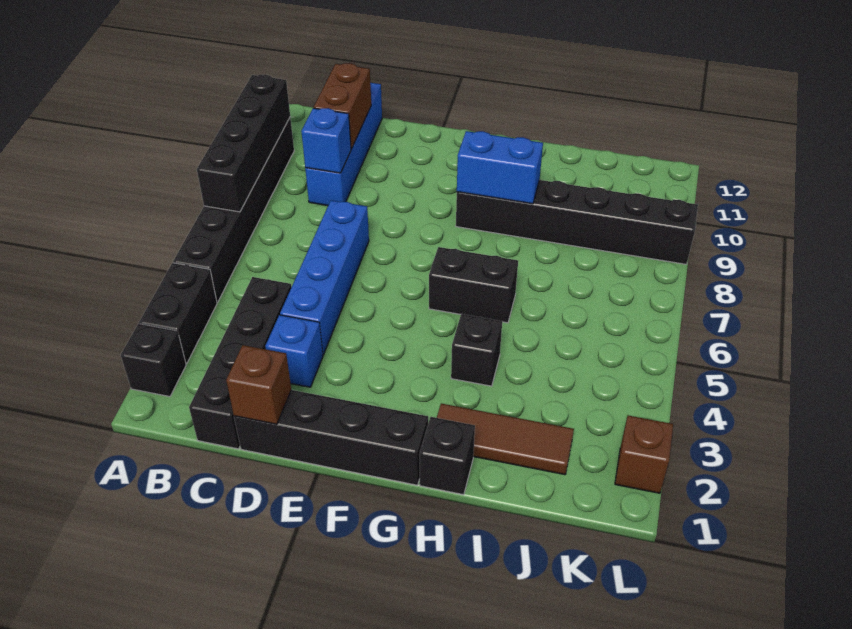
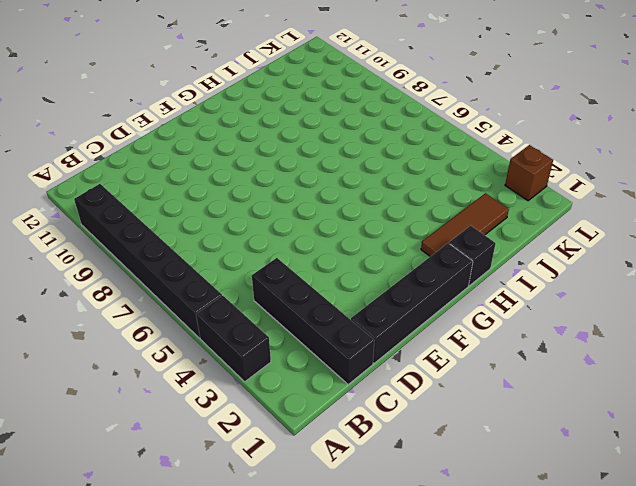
none -> black 1x1 brick [121,324,186,397]
none -> blue 1x4 brick [305,83,382,206]
none -> blue 1x1 brick [265,315,323,387]

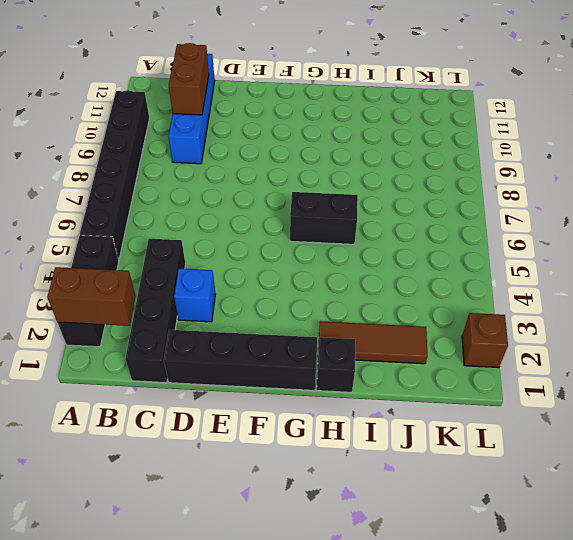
brown 1x2 brick [47,267,136,326] -> none
none -> blue 1x4 brick [280,200,369,355]
none -> black 1x6 brick [456,180,698,264]
none -> black 1x1 brick [451,314,502,386]

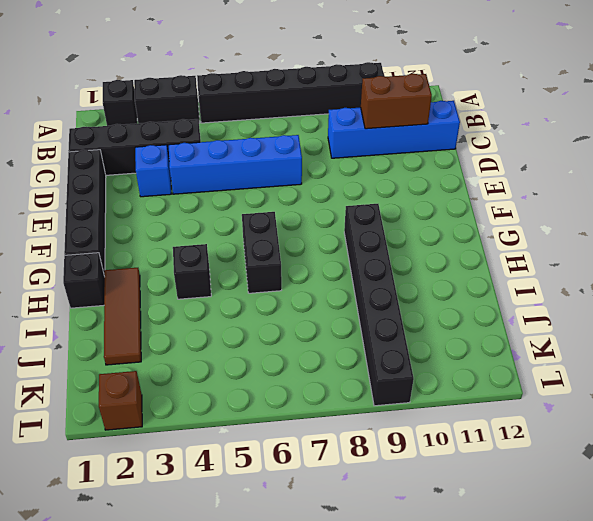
none -> black 1x4 brick [197,74,290,212]
none -> blue 1x1 brick [301,108,351,173]
none -> brown 1x1 brick [226,345,291,424]

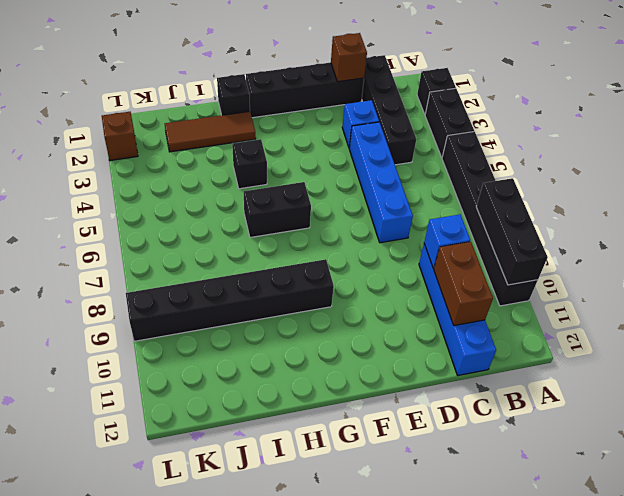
black 1x3 brick [476,178,548,285] -> black 1x4 brick [197,74,290,212]
none -> blue 1x2 brick [457,131,543,204]

